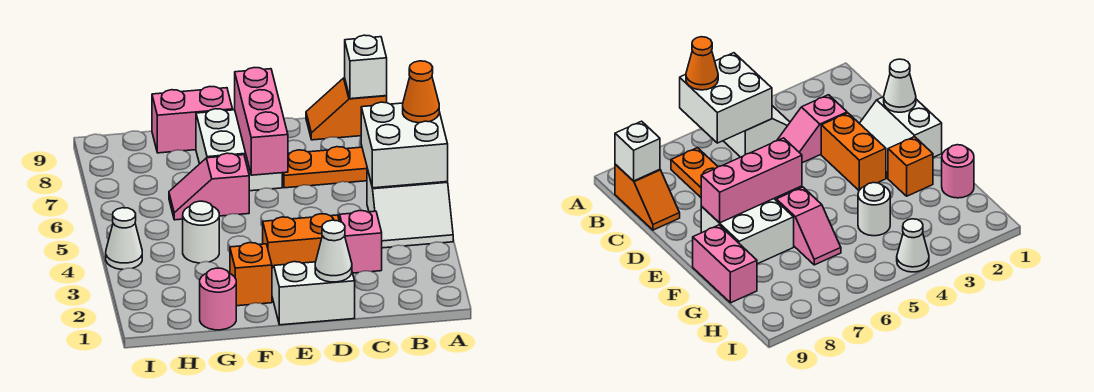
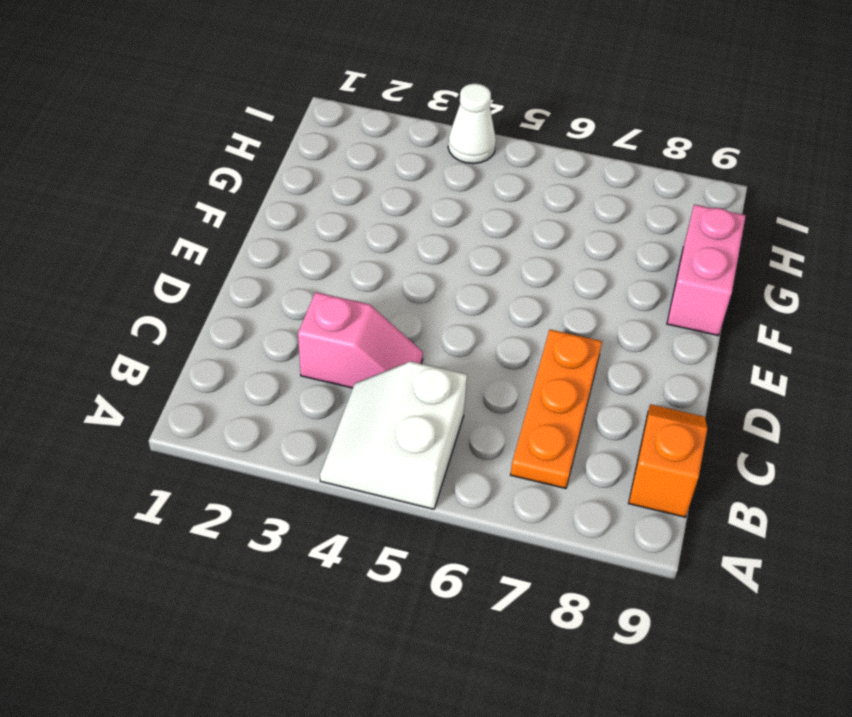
none -> white 2x2 slope [272,262,355,325]
none -> orange 1x2 brick [263,214,339,268]
none -> white 2x2 brick [196,109,282,191]

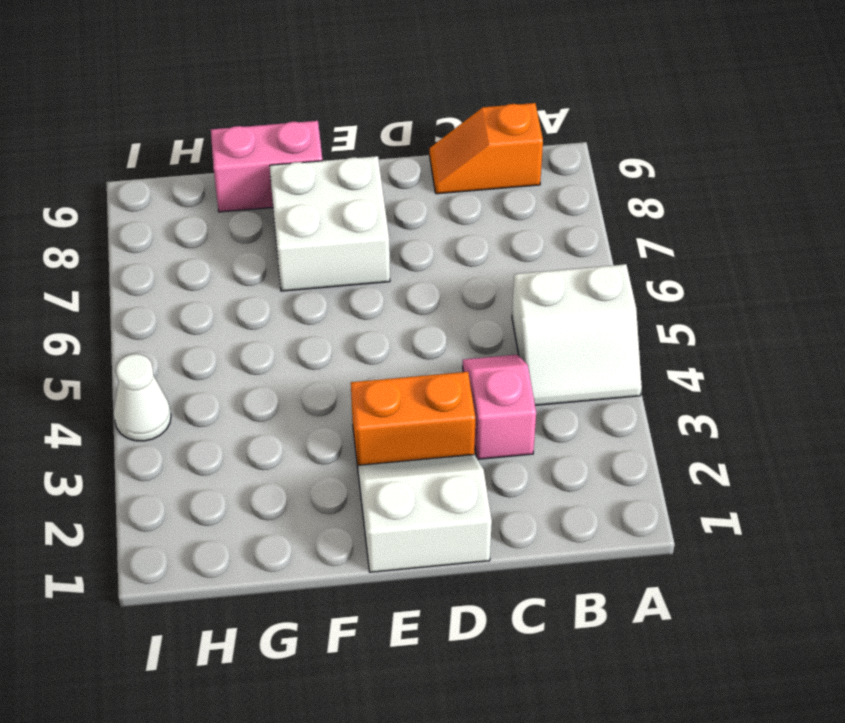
none -> orange 1x3 plate [282,147,367,188]
none -> orange 1x1 brick [230,243,272,306]
none -> pink 1x2 slope [169,153,249,220]

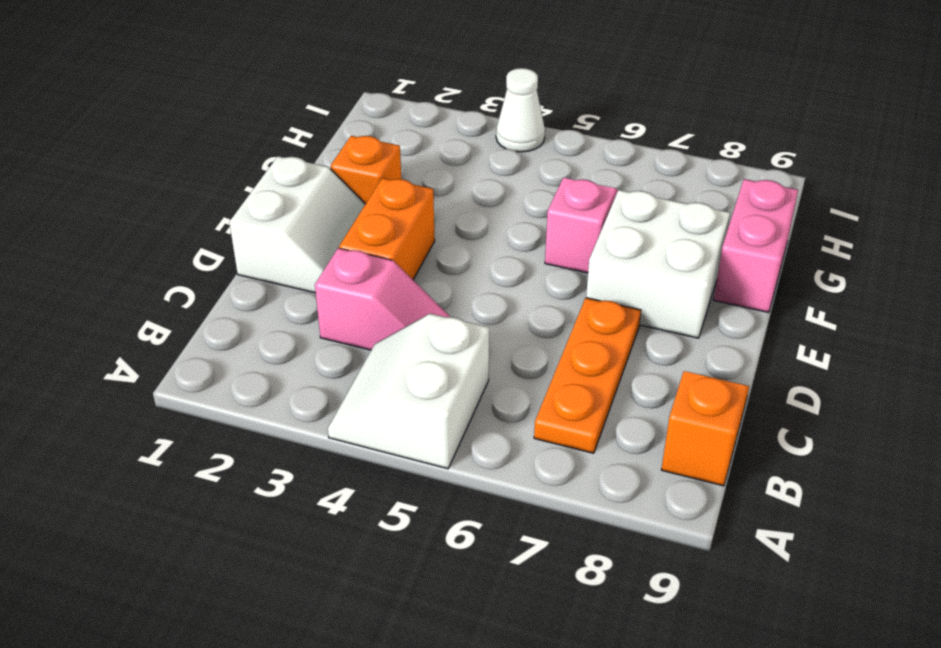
none -> pink 1x1 round brick [200,268,236,330]
none -> white 1x1 round brick [183,201,219,263]
none -> white 2x2 brick [361,102,448,188]

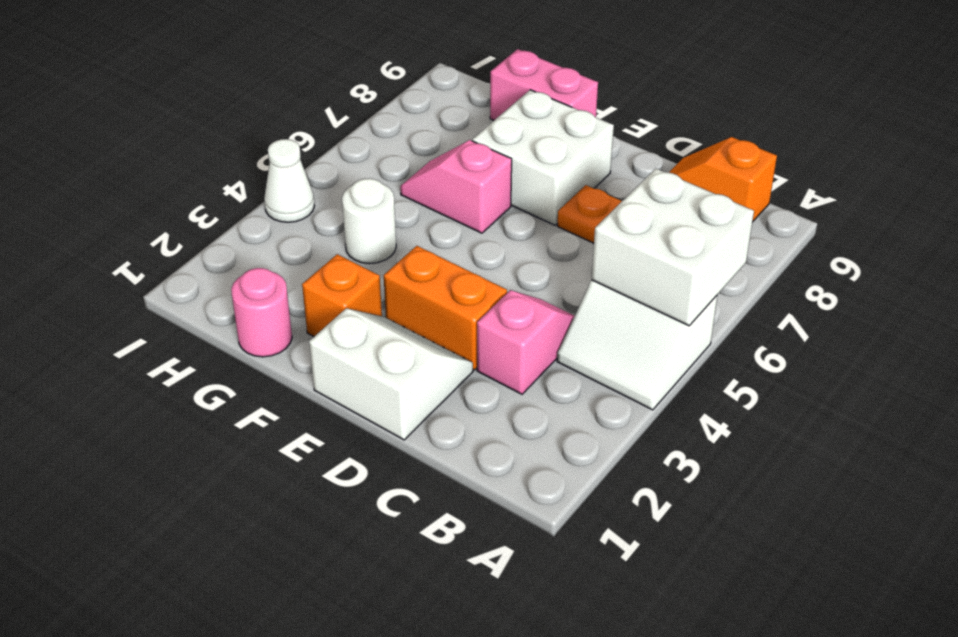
none -> white 1x1 brick [345,35,387,99]
none -> white 1x1 cone [315,220,352,282]
none -> pink 1x3 brick [235,68,288,175]

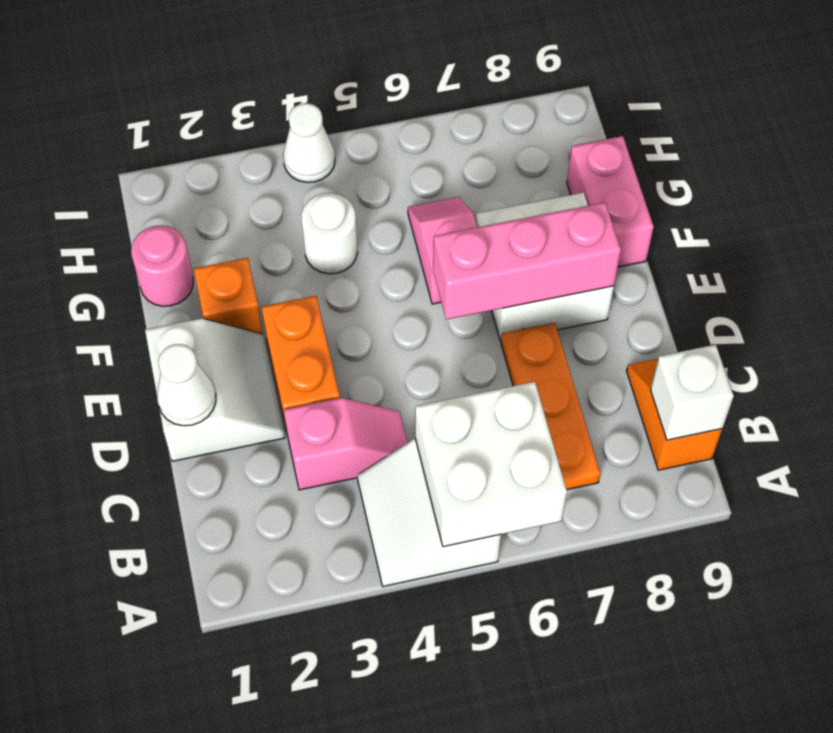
none -> orange 1x1 cone [403,61,439,123]

